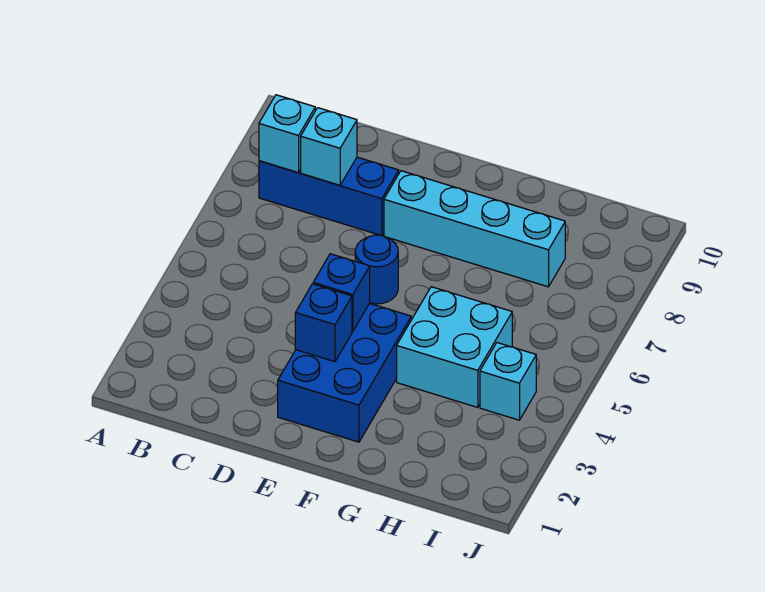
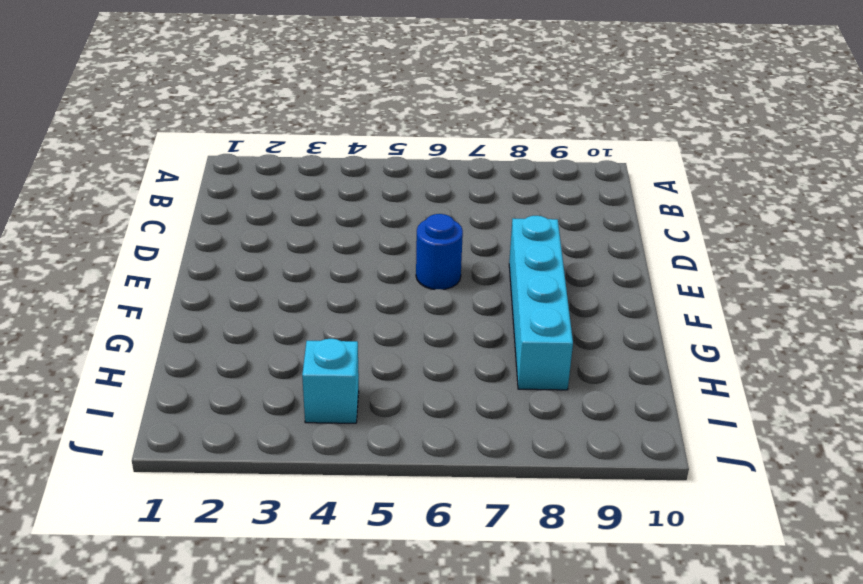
none -> blue 1x3 brick [259,157,399,236]
none -> blue 2x3 brick [278,303,411,442]

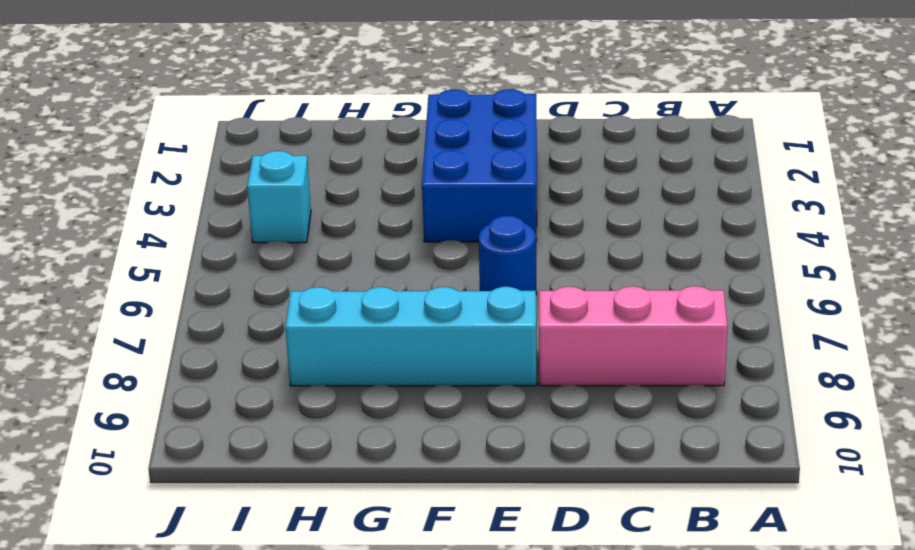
pink 1x3 brick [539,286,728,386] -> blue 1x3 brick [259,157,399,236]
none -> cyan 2x2 brick [397,287,512,407]
none -> cyan 1x1 brick [259,95,315,173]

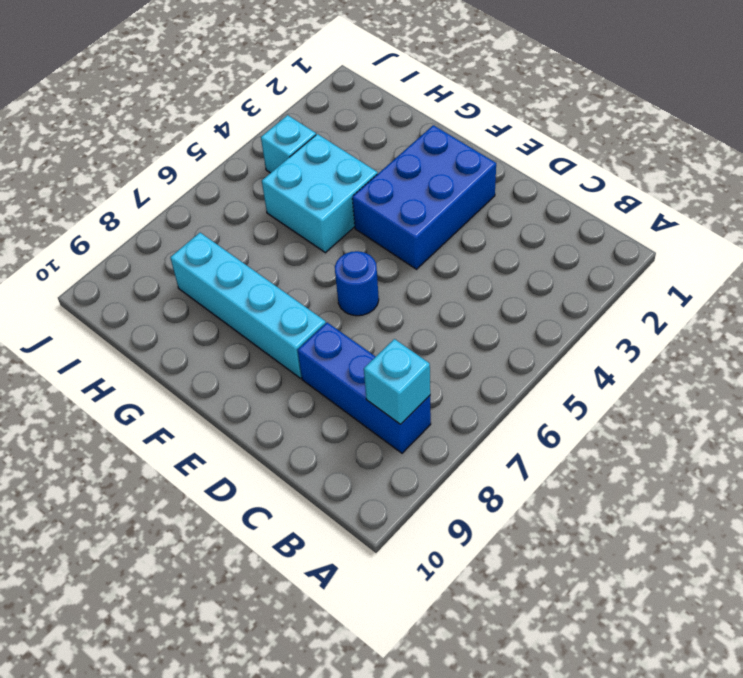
none -> cyan 1x1 brick [301,108,357,185]
none -> blue 1x1 brick [295,284,352,362]

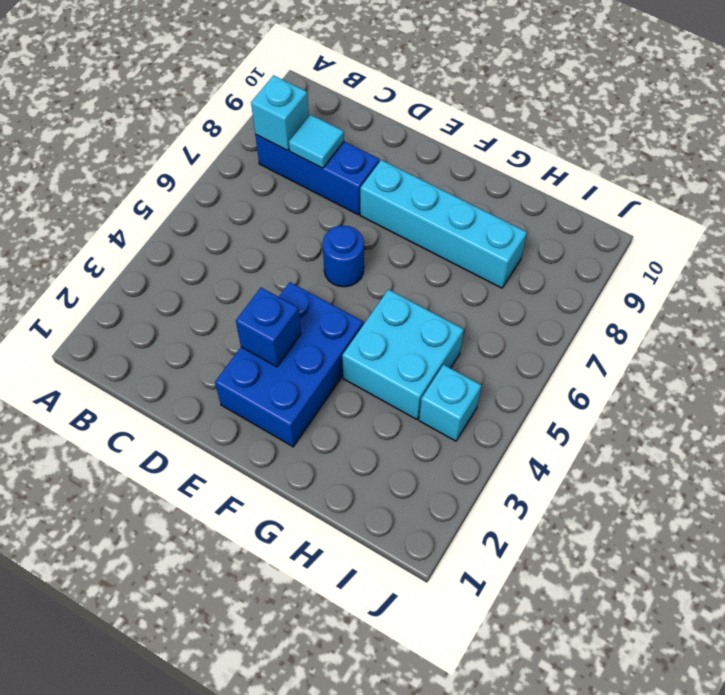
cyan 1x1 tile [289,115,344,168] -> cyan 1x1 brick [301,108,357,185]
none -> blue 1x1 brick [313,254,370,332]

